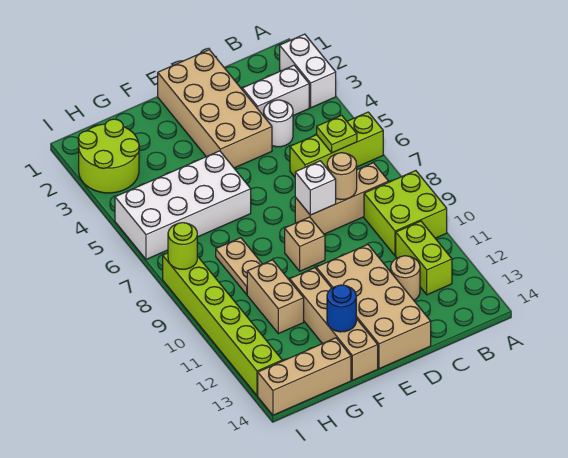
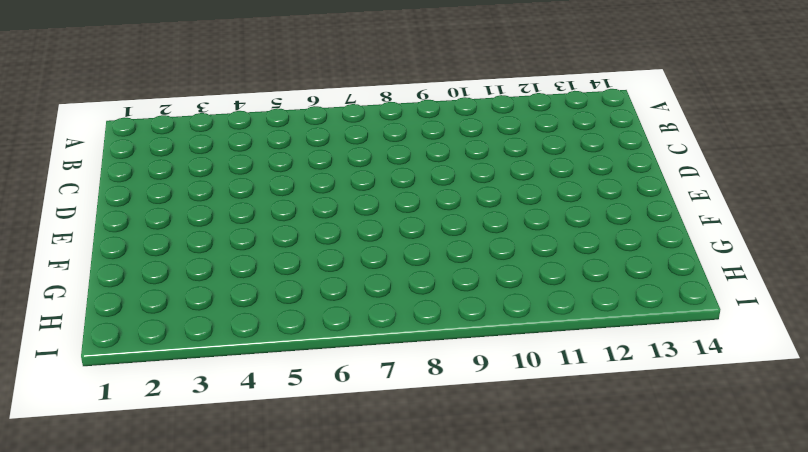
none -> white 1x2 brick [280,34,336,108]
none -> lime 1x3 brick [290,112,383,177]
none -> lime 2x2 brick [364,171,447,256]

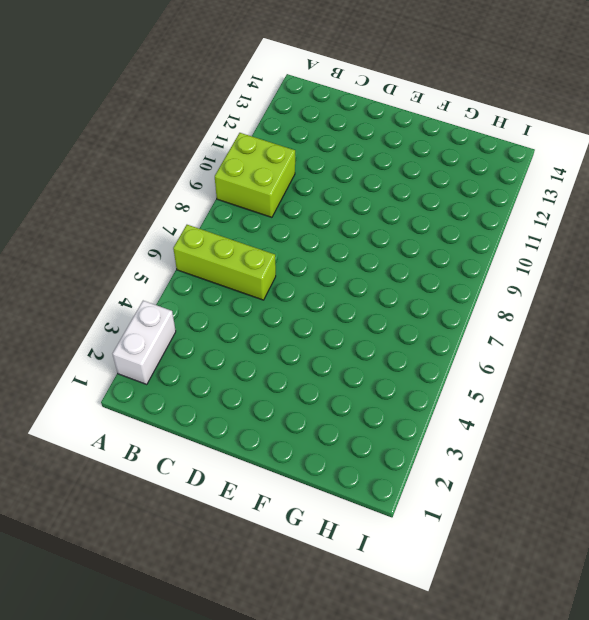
none -> white 1x2 brick [242,65,309,116]
none -> tan 1x3 brick [295,163,389,234]
none -> lime 1x2 brick [396,221,452,295]

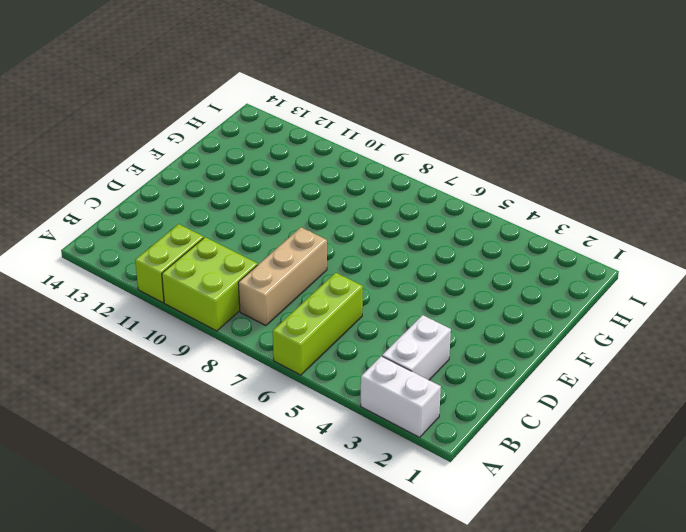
lime 1x2 brick [135,224,204,303] -> lime 1x2 brick turned to [396,221,452,295]
none -> white 1x1 round brick [264,100,293,147]
none -> tan 1x1 round brick [391,256,420,300]
none -> tan 2x4 brick [158,50,272,168]

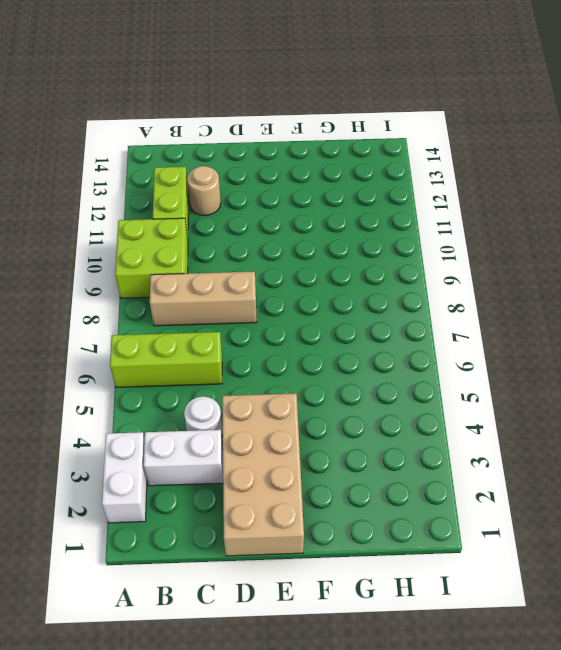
none -> tan 2x4 brick [316,245,431,369]
none -> tan 1x1 brick [285,217,325,271]
none -> white 2x4 brick [115,151,251,259]

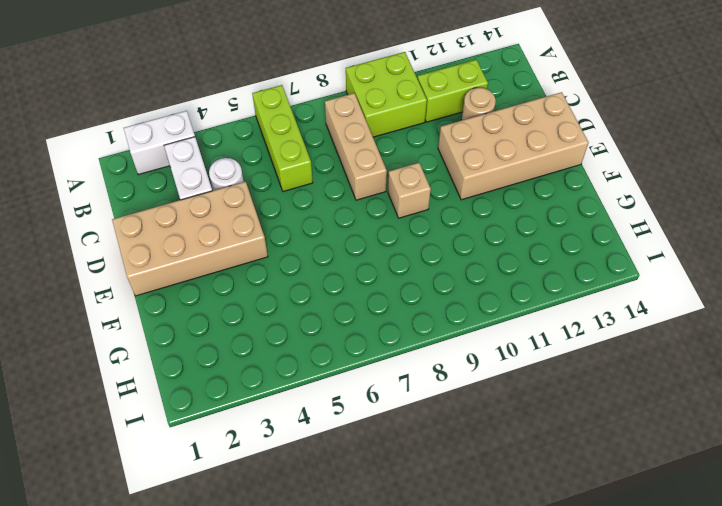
none -> white 2x4 brick [115,151,251,259]
none -> tan 1x4 brick [290,268,378,380]
none -> tan 1x2 plate [216,238,262,294]

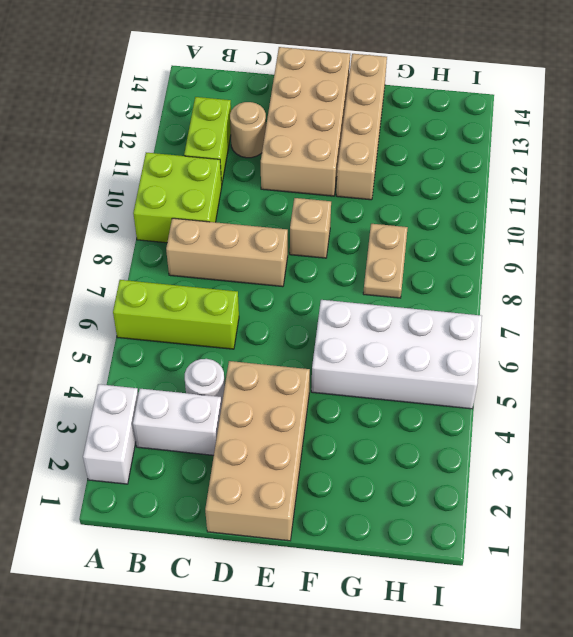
none -> tan 1x2 brick [247,260,304,334]
none -> tan 1x3 brick [258,338,351,415]
none -> lime 2x2 round brick [78,119,139,193]

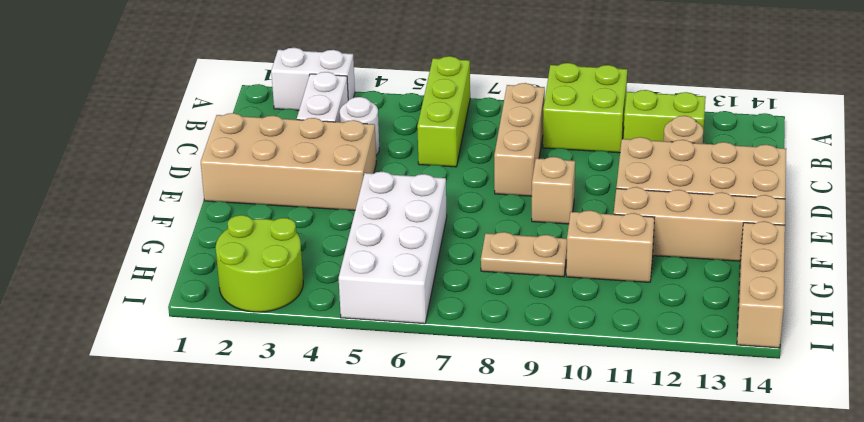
none -> lime 1x6 brick [163,253,282,396]
none -> lime 1x1 plate [317,115,357,153]
none -> tan 1x1 round brick [327,153,357,200]

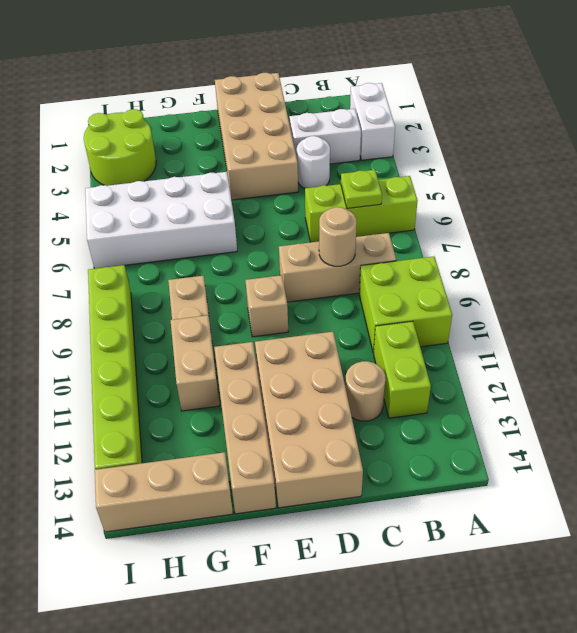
none -> white 1x1 brick [295,161,336,215]
none -> blue 1x1 round brick [327,285,356,332]
none -> lime 1x1 round brick [168,223,197,269]

